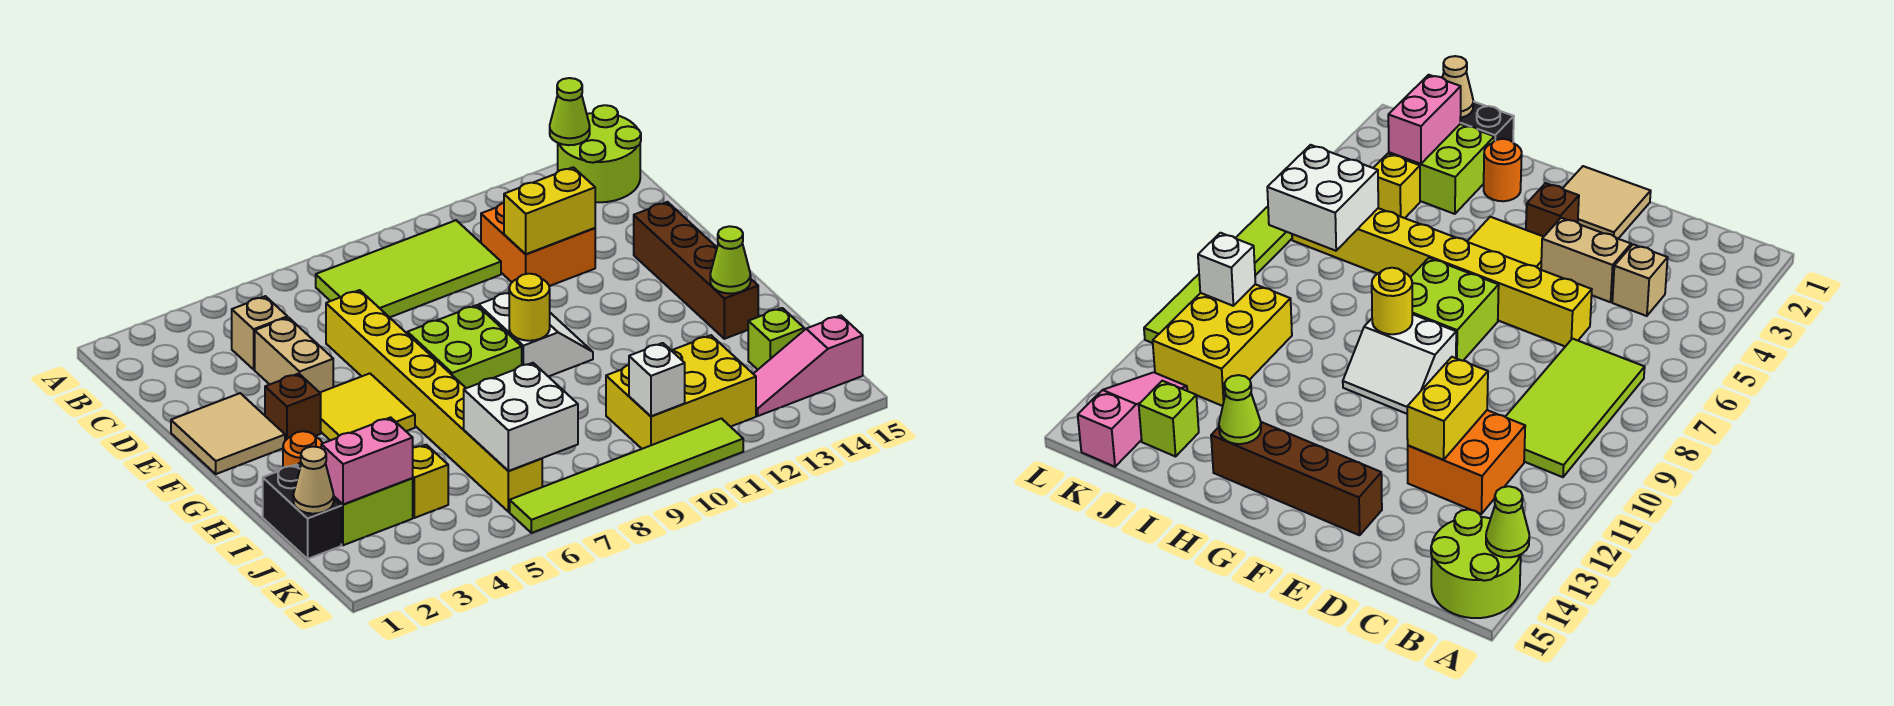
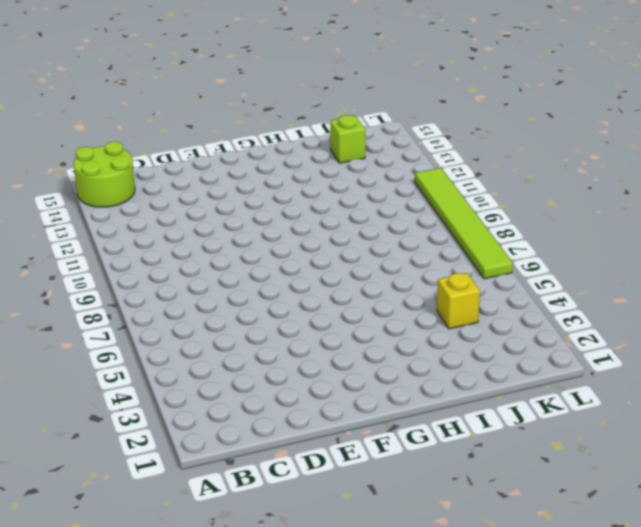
none -> lime 2x4 tile [316,220,501,317]
none -> tan 1x1 brick [232,296,287,369]
none -> orange 2x2 brick [481,203,595,286]

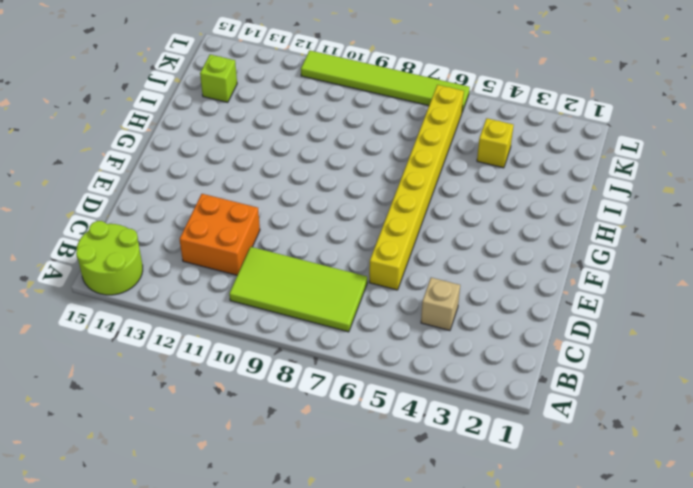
none -> tan 1x2 brick [255,317,333,392]
none -> tan 2x2 tile [171,393,285,474]
none -> brown 1x4 brick [634,202,758,339]

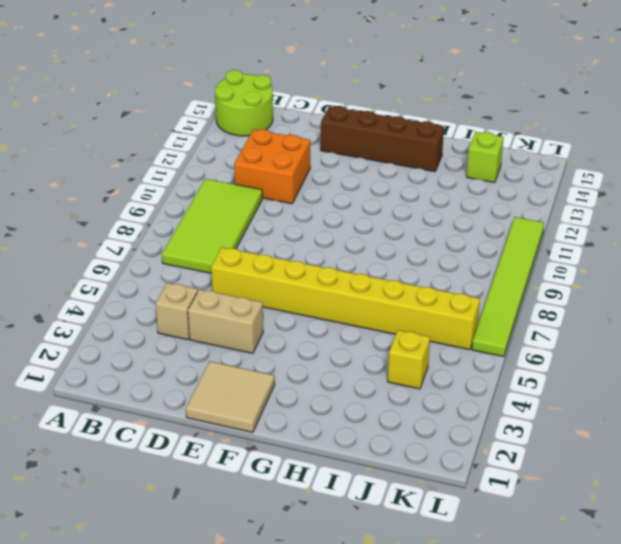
none -> brown 1x1 brick [265,374,321,441]
none -> yellow 2x2 tile [320,373,415,440]
none -> lime 2x2 brick [407,305,522,388]

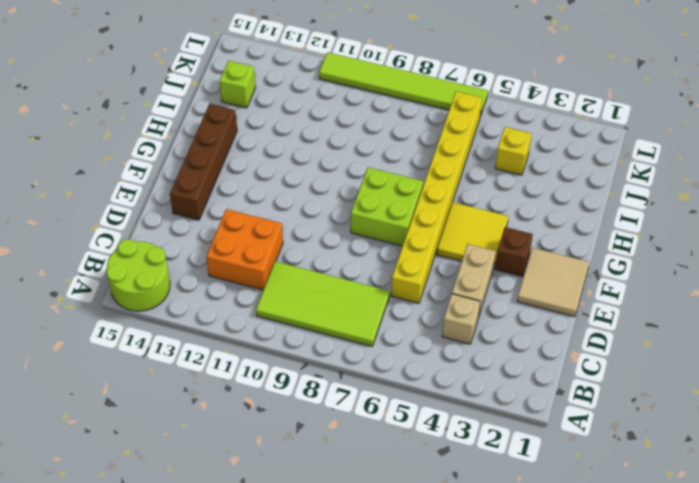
none -> white 2x2 slope [479,293,593,377]
none -> orange 1x1 round brick [283,431,323,467]
none -> black 1x2 brick [263,464,341,559]

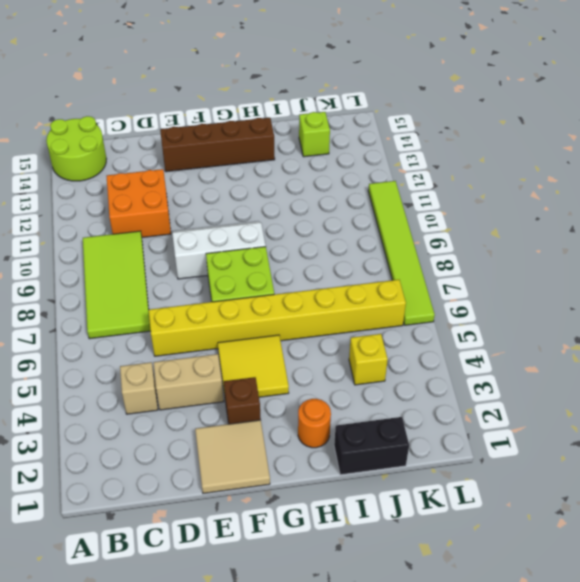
white 2x3 slope [172,221,266,279] -> white 2x2 slope [479,293,593,377]
none -> lime 2x2 brick [298,463,413,545]
none -> yellow 2x3 brick [606,335,756,449]
none -> pink 1x3 slope [753,315,863,416]

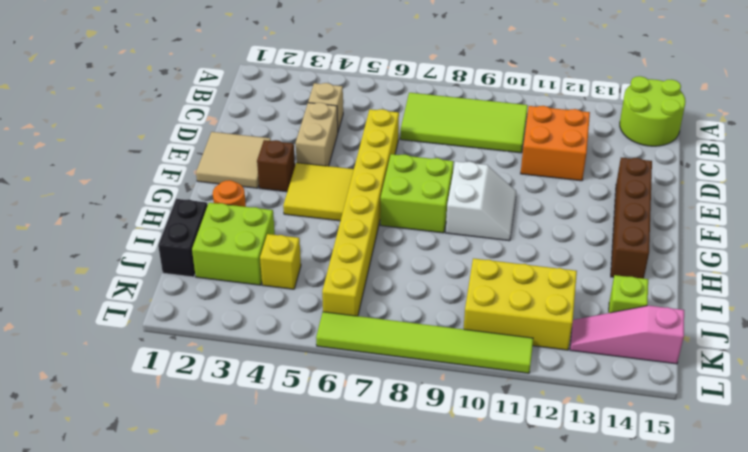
none -> lime 1x1 cone [550,78,590,145]
none -> yellow 1x2 brick [504,167,595,254]
none -> yellow 1x1 round brick [509,274,550,341]

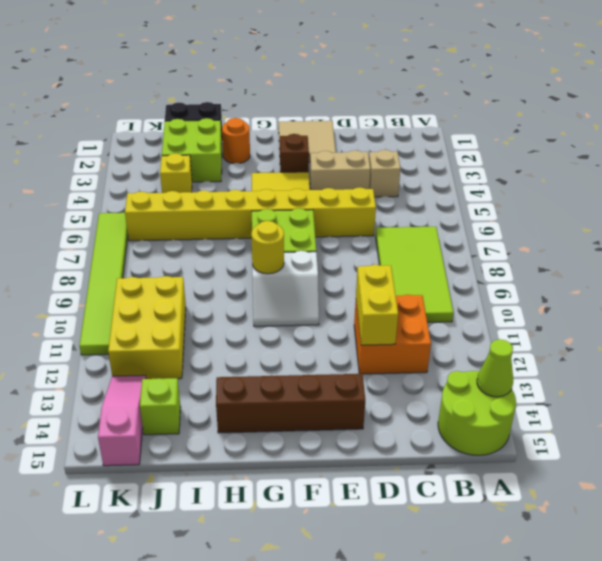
none -> lime 1x1 cone [710,226,751,294]
none -> tan 1x1 cone [293,447,334,514]
none -> pink 1x2 brick [321,417,413,504]

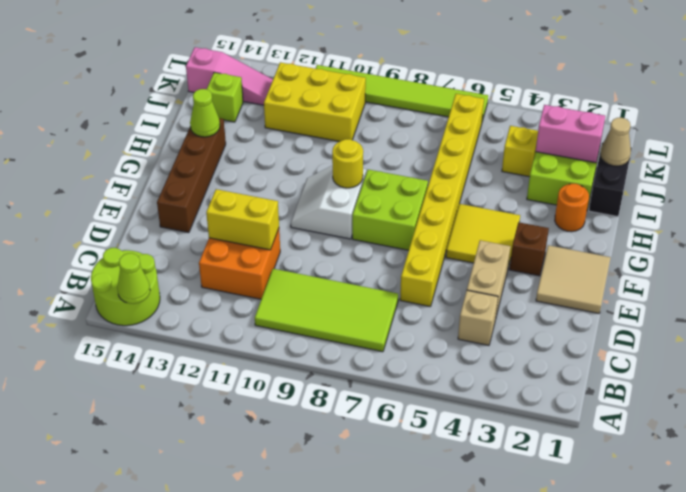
none -> white 2x2 brick [464,363,578,471]
none -> white 1x1 brick [629,343,685,416]

